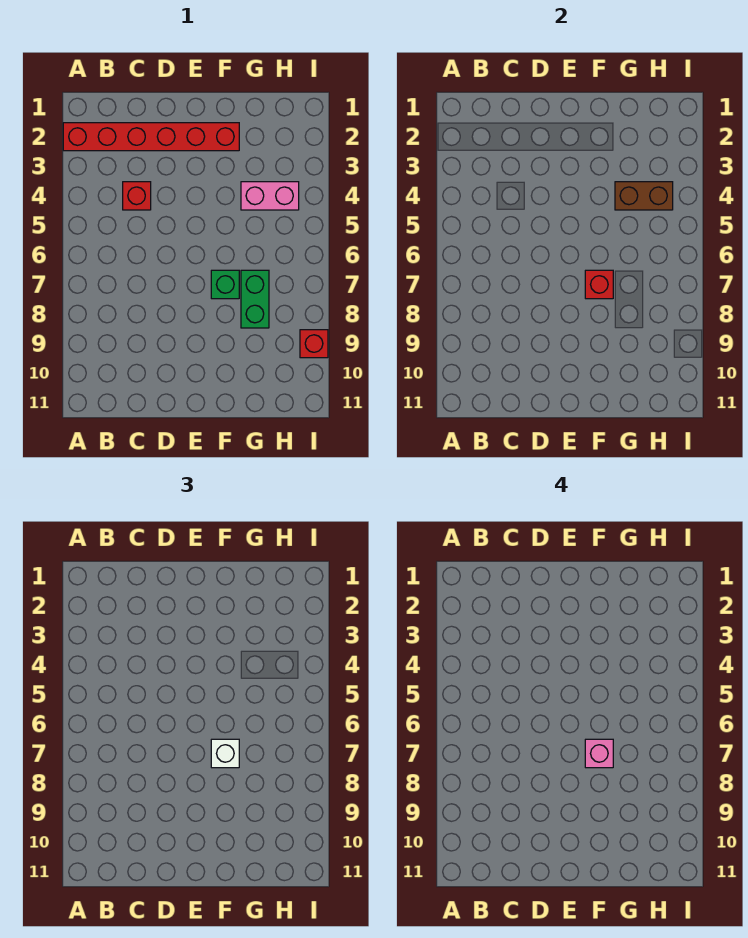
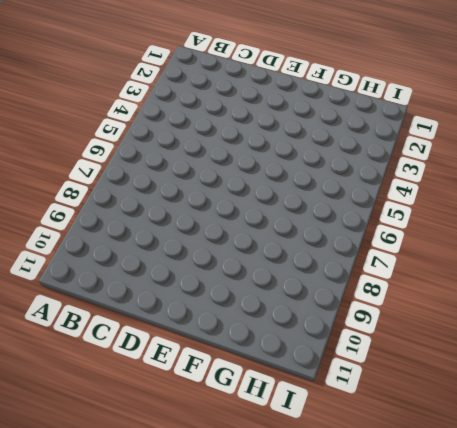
none -> red 1x6 brick [63,123,239,151]
none -> red 1x1 brick [123,182,151,210]

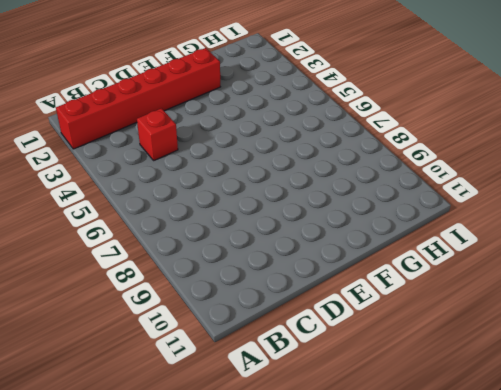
none -> green 1x1 brick [211,270,239,299]
none -> pink 1x2 brick [241,182,299,210]

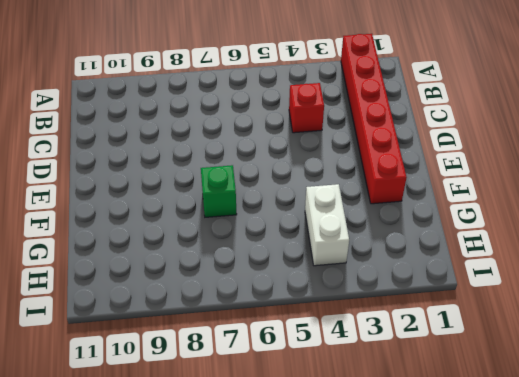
white 1x2 brick [305,184,349,266] -> pink 1x2 brick [241,182,299,210]
none -> green 1x2 brick [241,270,269,328]
none -> red 1x1 brick [300,330,328,358]

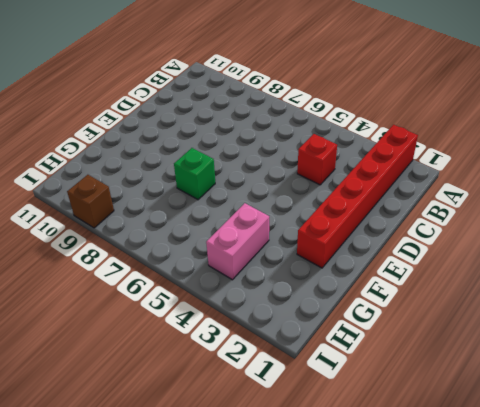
brown 1x1 brick [67,175,114,228] -> red 1x1 brick [300,330,328,358]
none -> green 1x2 brick [241,270,269,328]
none -> red 1x1 brick [585,270,613,299]

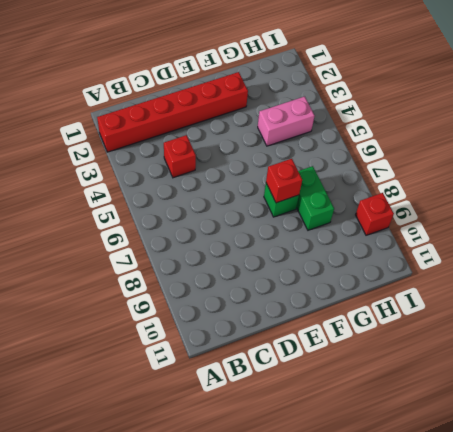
none -> brown 1x2 brick [615,182,673,210]
none -> white 1x1 brick [211,739,239,768]

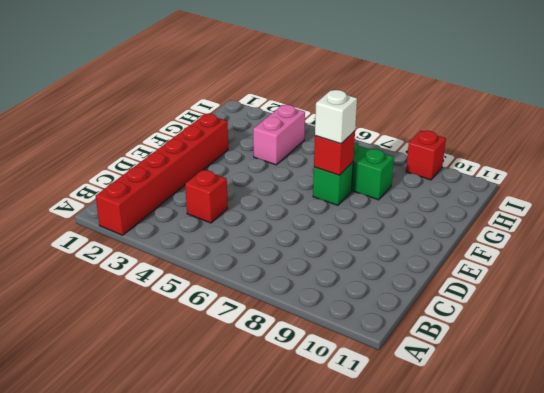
none -> brown 1x2 brick [615,182,673,210]
none -> pink 1x1 brick [585,739,613,768]

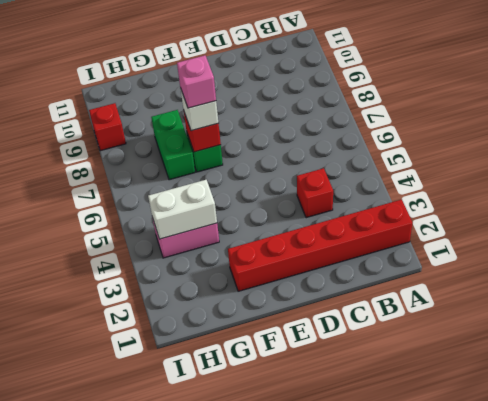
white 1x2 brick [148,180,217,239] -> brown 1x2 brick [615,182,673,210]

